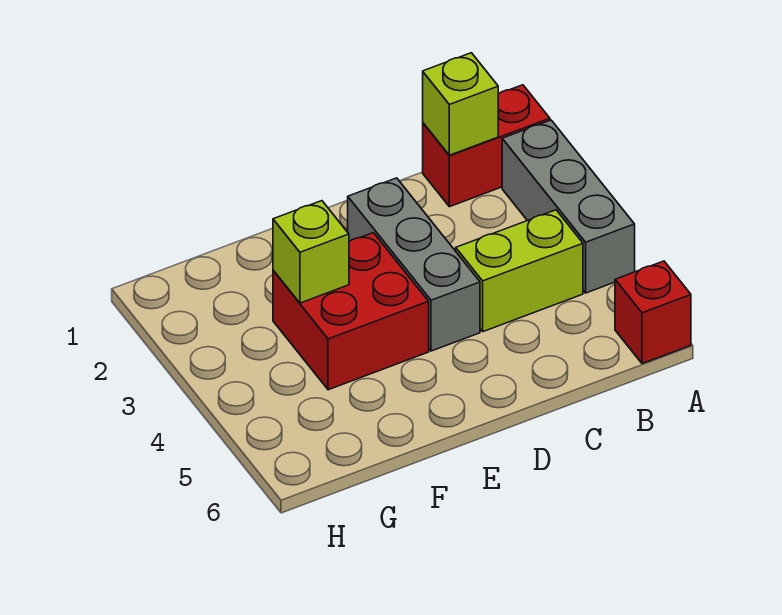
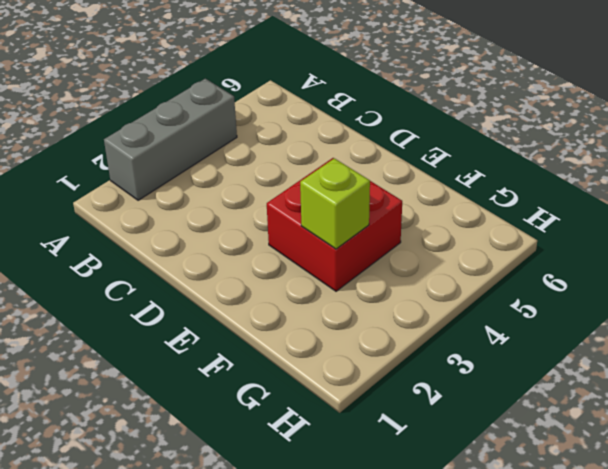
none -> red 1x2 brick [423,85,550,207]
none -> red 1x1 brick [615,261,691,364]

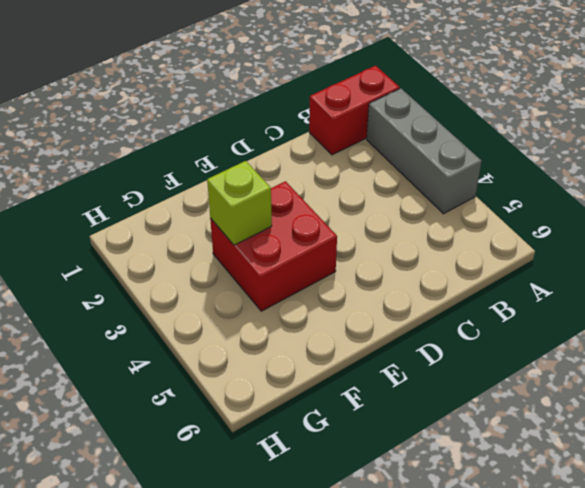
none -> red 1x1 brick [615,261,691,364]
none -> lime 1x2 brick [456,210,583,332]

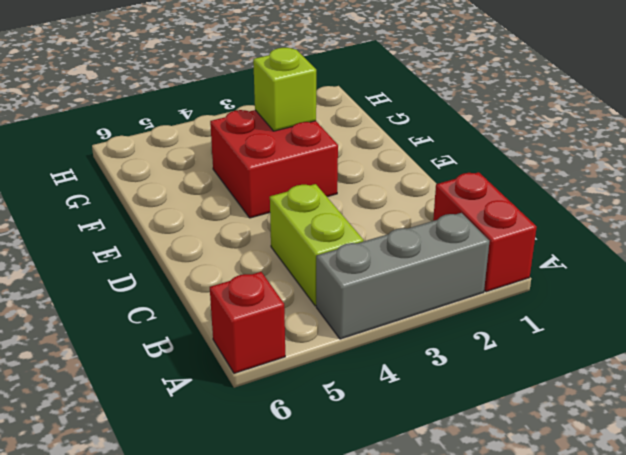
none -> grey 1x3 brick [348,178,480,351]
none -> lime 1x1 brick [423,53,498,155]

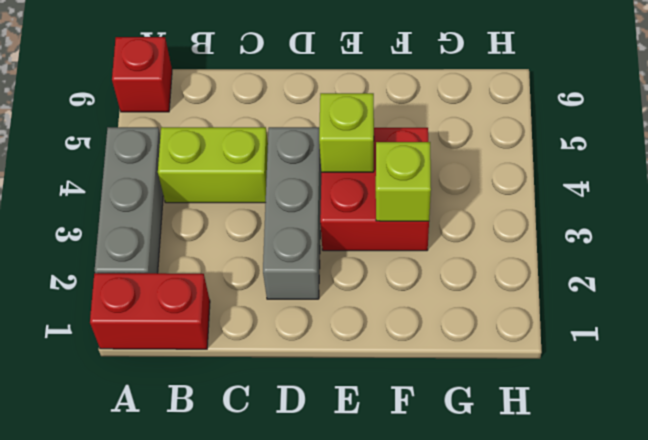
lime 1x1 brick [319,93,374,172] -> lime 1x1 brick moved to [423,53,498,155]

